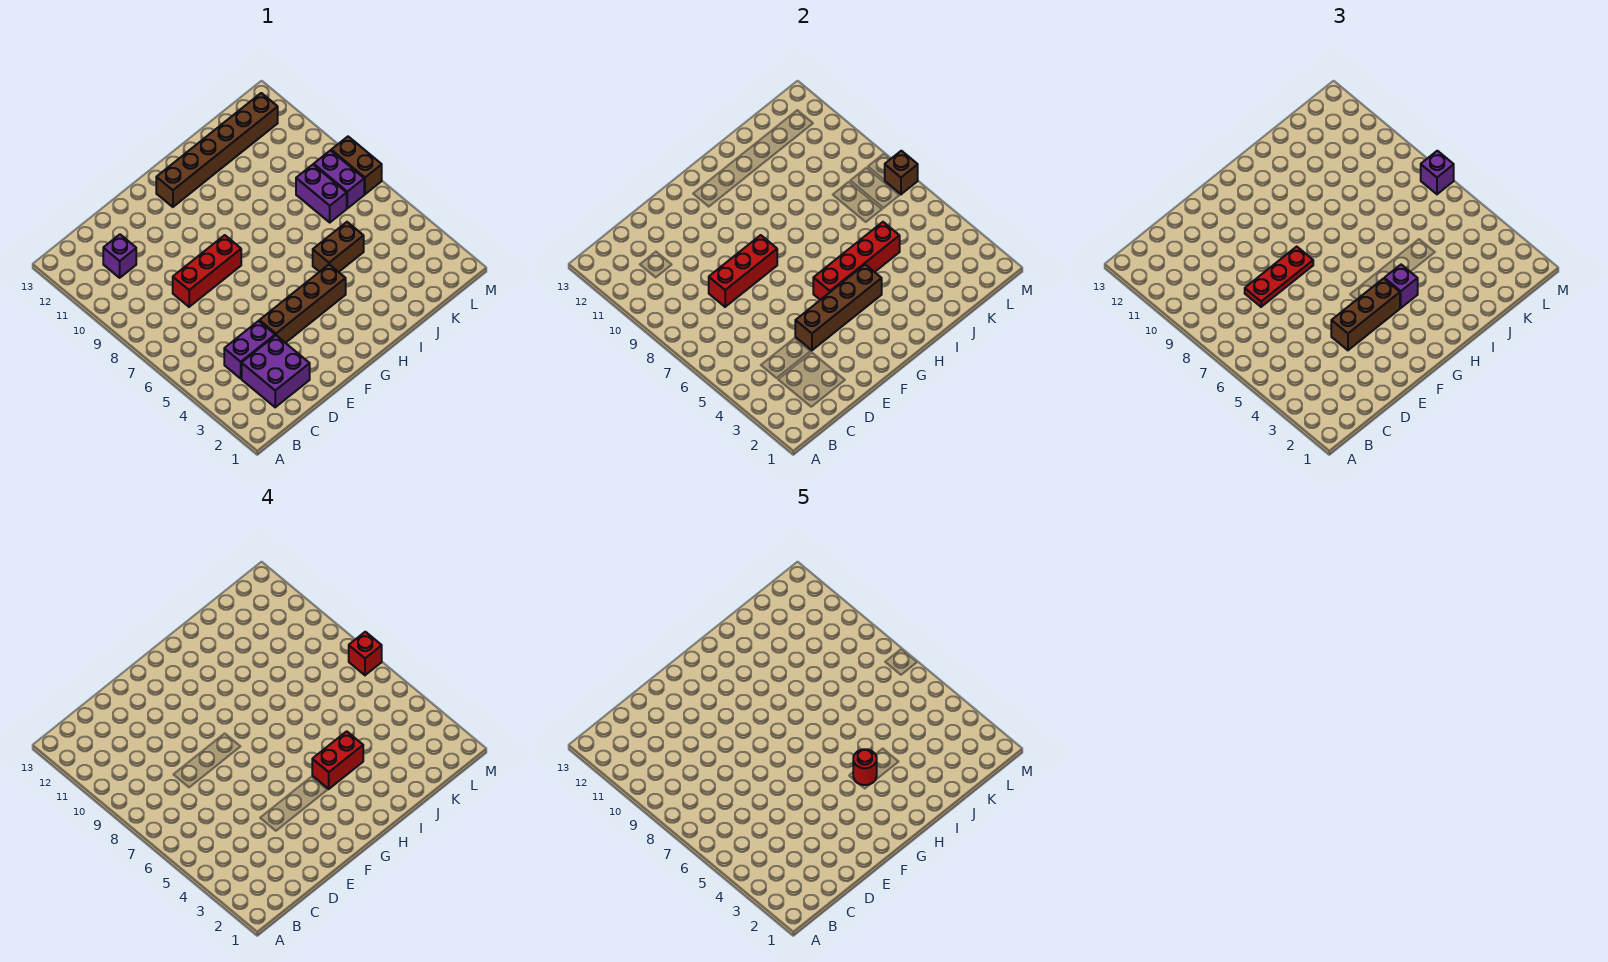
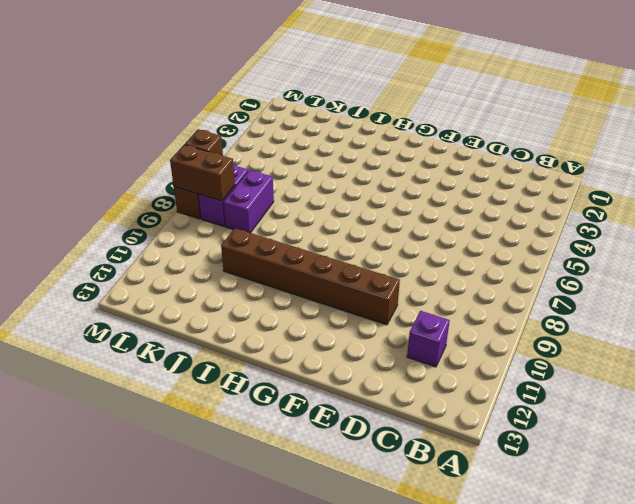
brown 1x6 brick [221,228,400,325] -> brown 1x6 brick moved to [156,93,278,207]
brown 1x2 brick [170,145,235,201] -> brown 1x2 brick moved to [313,222,364,272]
none -> purple 2x2 brick [242,335,310,407]
none -> purple 1x2 brick [224,321,275,378]
none -> red 1x3 brick [173,235,241,307]

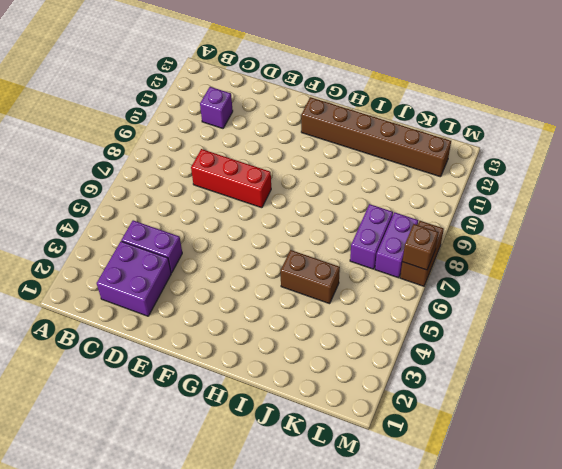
none -> brown 1x4 brick [259,265,346,343]
none -> red 1x3 brick [709,235,777,307]
none -> brown 1x4 brick [795,265,882,350]

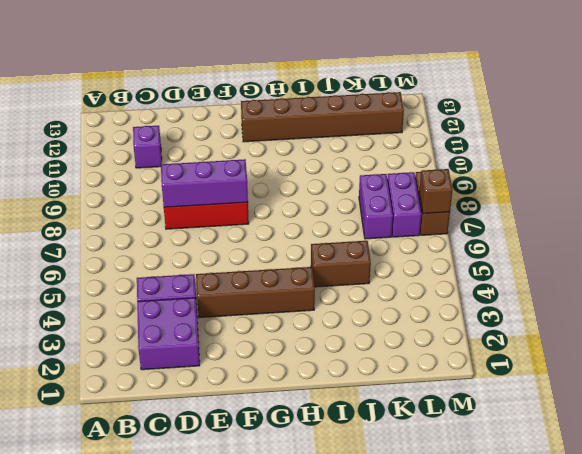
purple 1x3 brick [161,159,248,207] -> red 1x3 brick [709,235,777,307]
none -> brown 1x4 brick [795,265,882,350]
none -> red 1x4 brick [813,222,900,300]
none -> red 1x3 plate [1245,247,1313,307]

